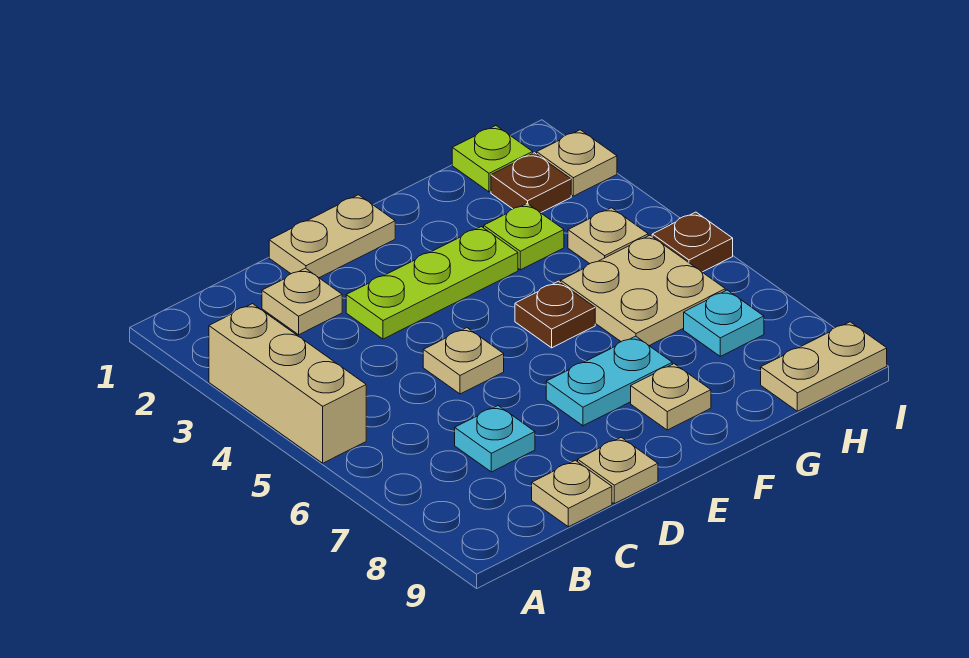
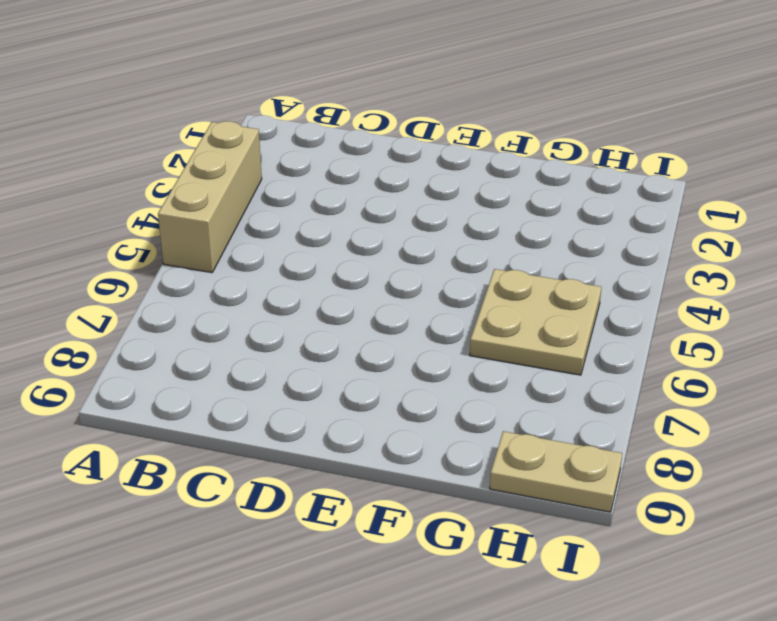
none -> tan 1x1 plate [262,268,342,335]
none -> cyan 1x1 plate [455,406,535,472]
none -> tan 1x1 plate [532,460,612,527]

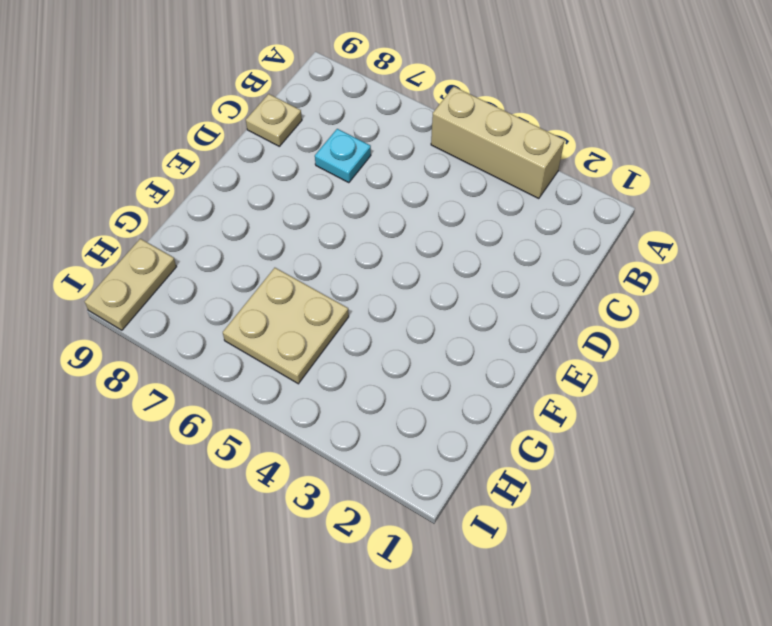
none -> tan 1x1 plate [262,268,342,335]
none -> tan 1x2 plate [269,195,395,278]
none -> lime 1x3 plate [346,227,518,339]

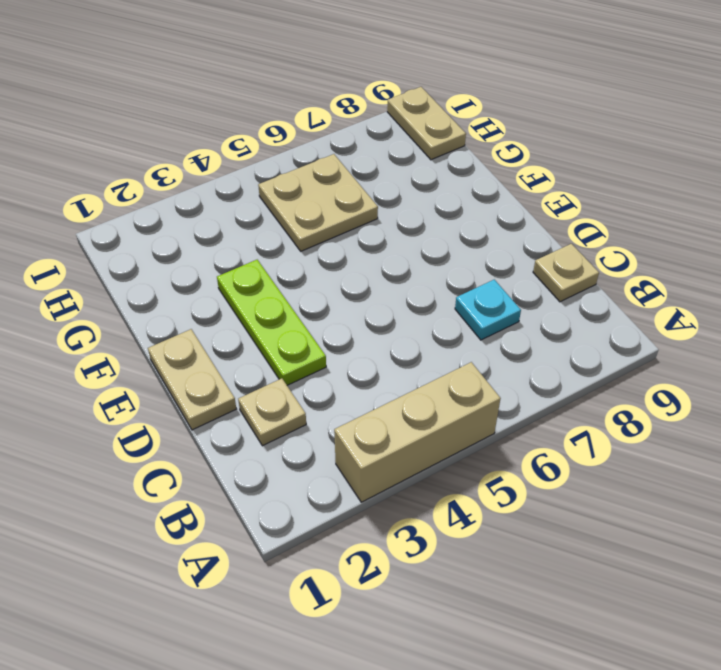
none -> tan 1x1 plate [423,328,504,394]
none -> tan 1x1 plate [578,437,658,504]
none -> cyan 1x2 plate [546,336,672,426]

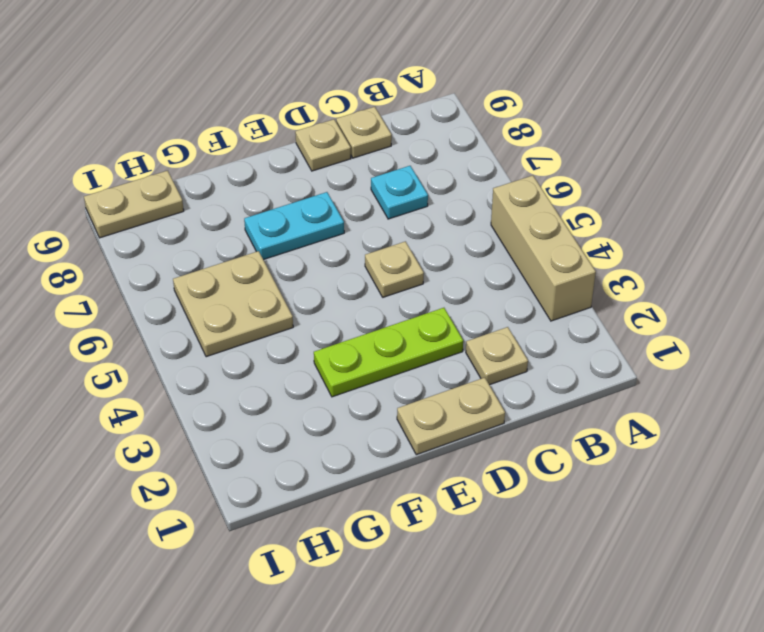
none -> brown 1x1 plate [515,281,595,348]
none -> tan 1x1 plate [631,364,711,430]
none -> lime 1x1 plate [484,203,564,270]

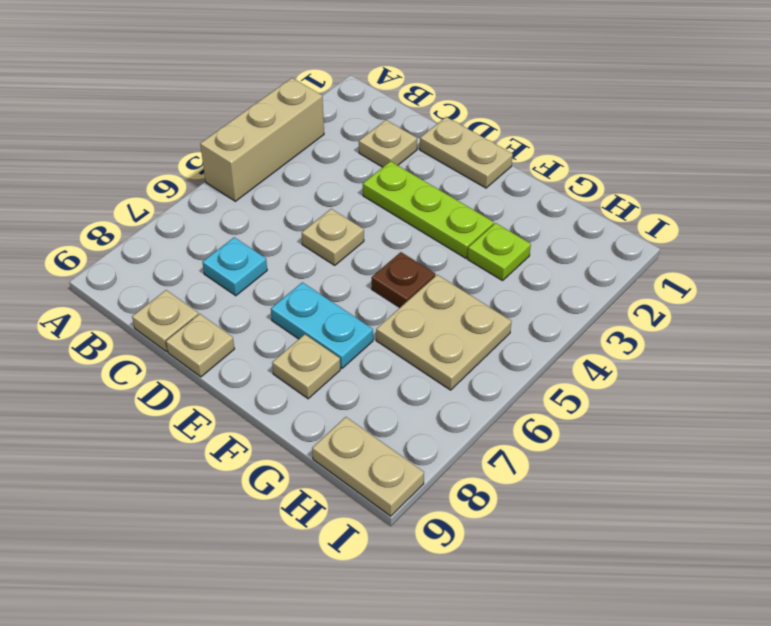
none -> lime 1x1 plate [452,126,533,192]
none -> brown 1x1 plate [491,153,571,213]
none -> tan 1x1 plate [568,208,648,264]

